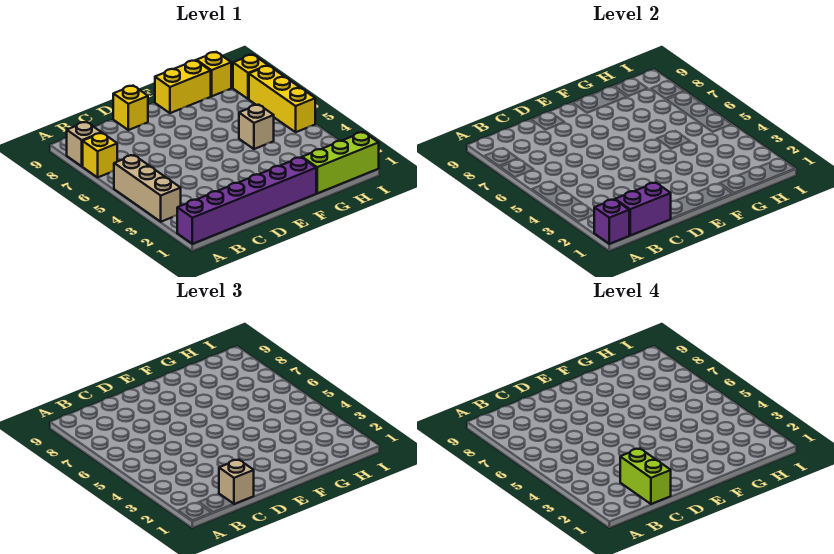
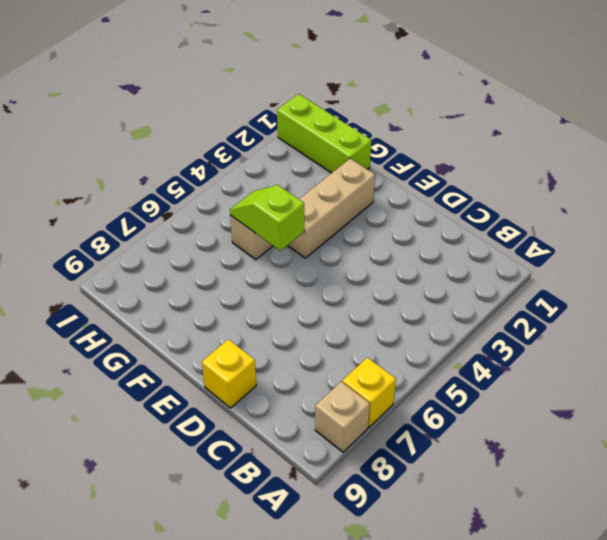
tan 1x3 brick [288,159,375,258] -> tan 1x3 brick moved to [114,155,181,222]
lime 1x2 slope [230,185,304,251] -> none
none -> purple 1x6 brick [177,157,316,244]
none -> yellow 1x2 brick [155,60,211,113]
none -> yellow 1x1 brick [196,52,231,96]

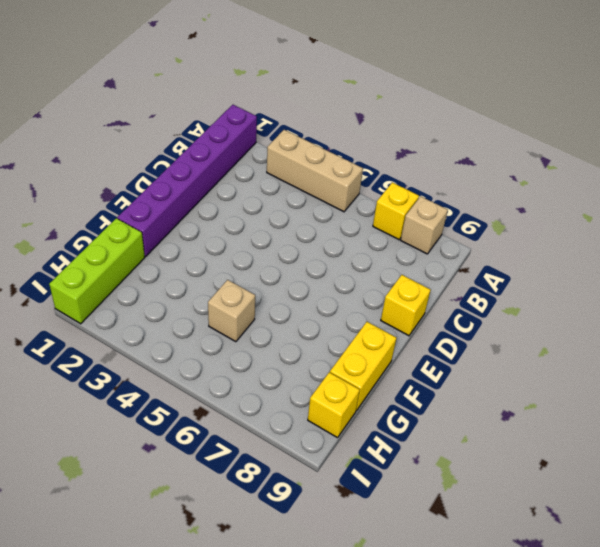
none -> yellow 1x3 brick [249,66,315,132]
none -> yellow 1x1 brick [233,55,268,99]
none -> purple 1x1 brick [594,199,630,244]

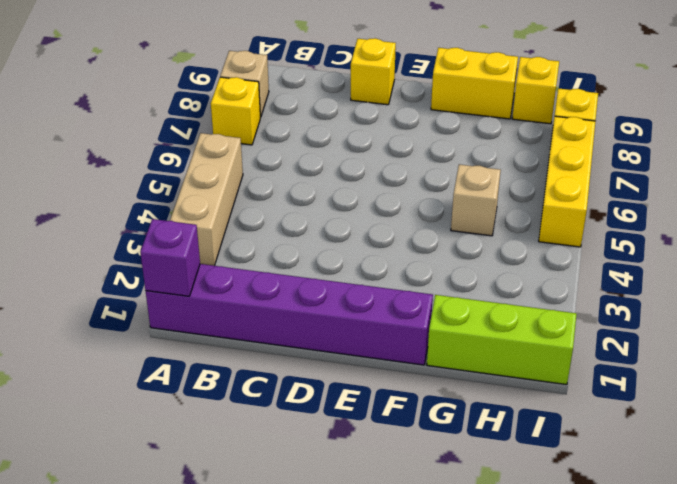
none -> purple 1x2 brick [615,183,671,236]
none -> tan 1x1 brick [219,460,254,504]
none -> lime 1x2 brick [620,449,671,504]

